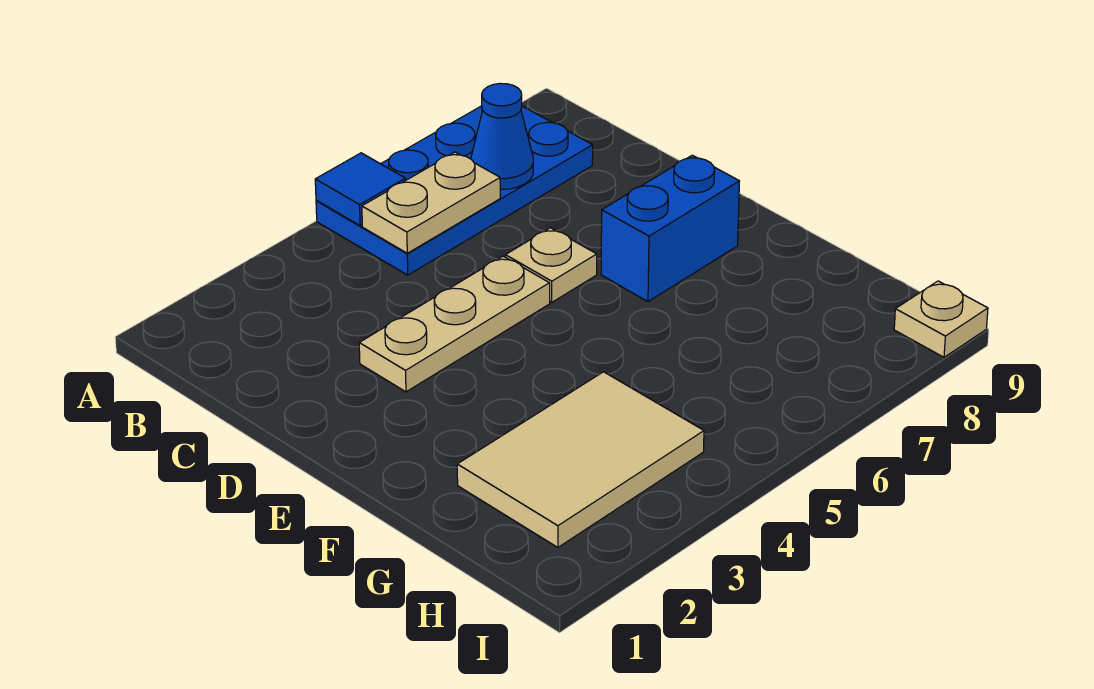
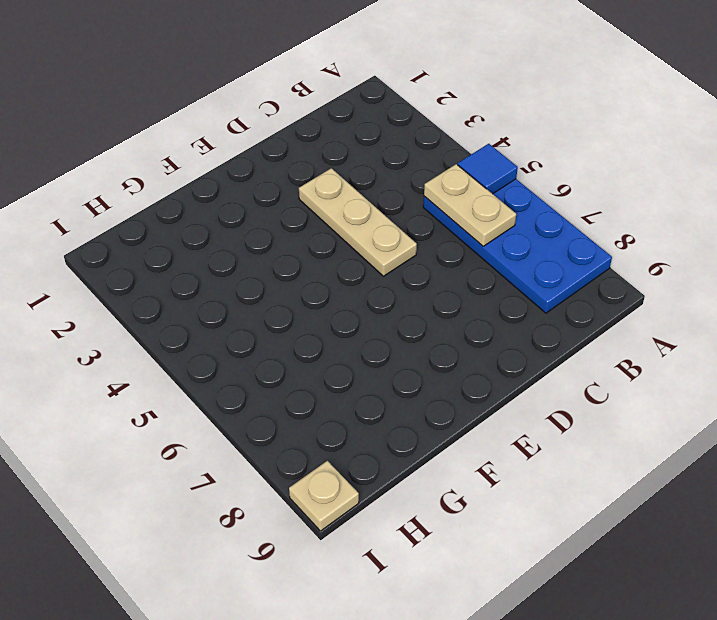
none -> tan 1x1 plate [506,228,597,302]
none -> blue 1x2 brick [601,155,739,302]

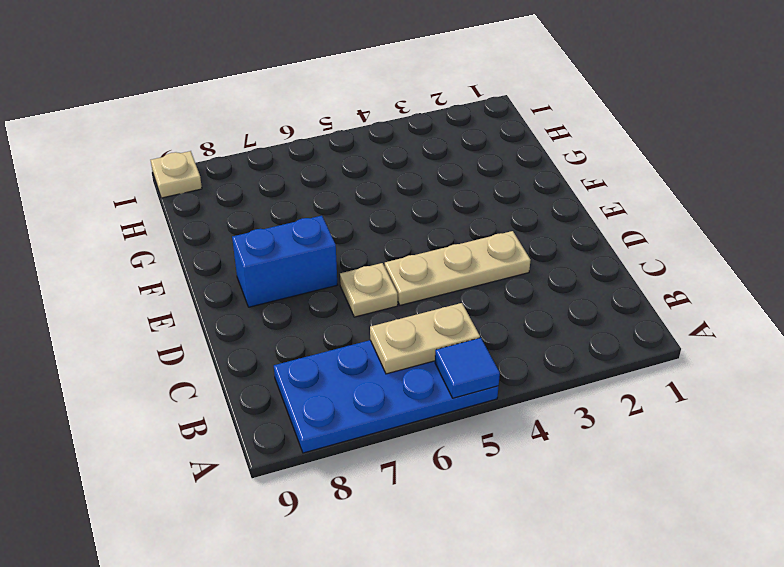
none -> tan 2x3 tile [457,372,704,547]
none -> blue 1x1 cone [471,83,533,189]

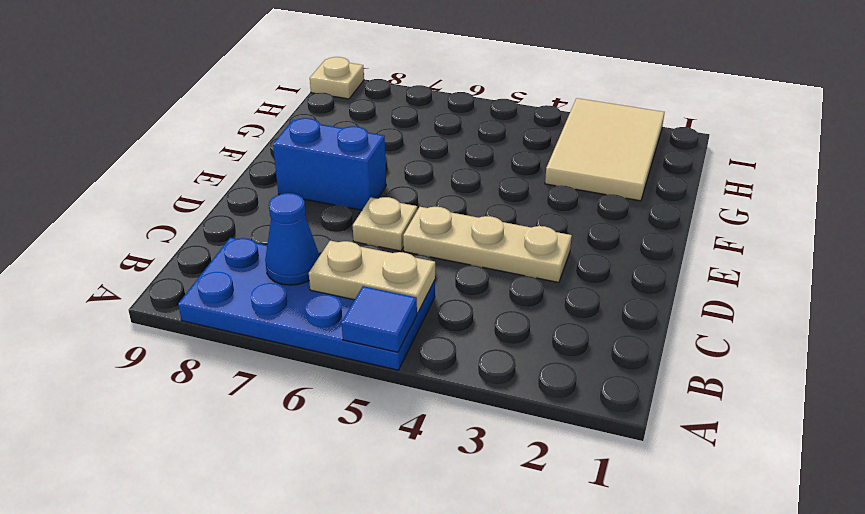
tan 2x3 tile [545,98,665,201] -> tan 2x3 tile turned to [457,372,704,547]

